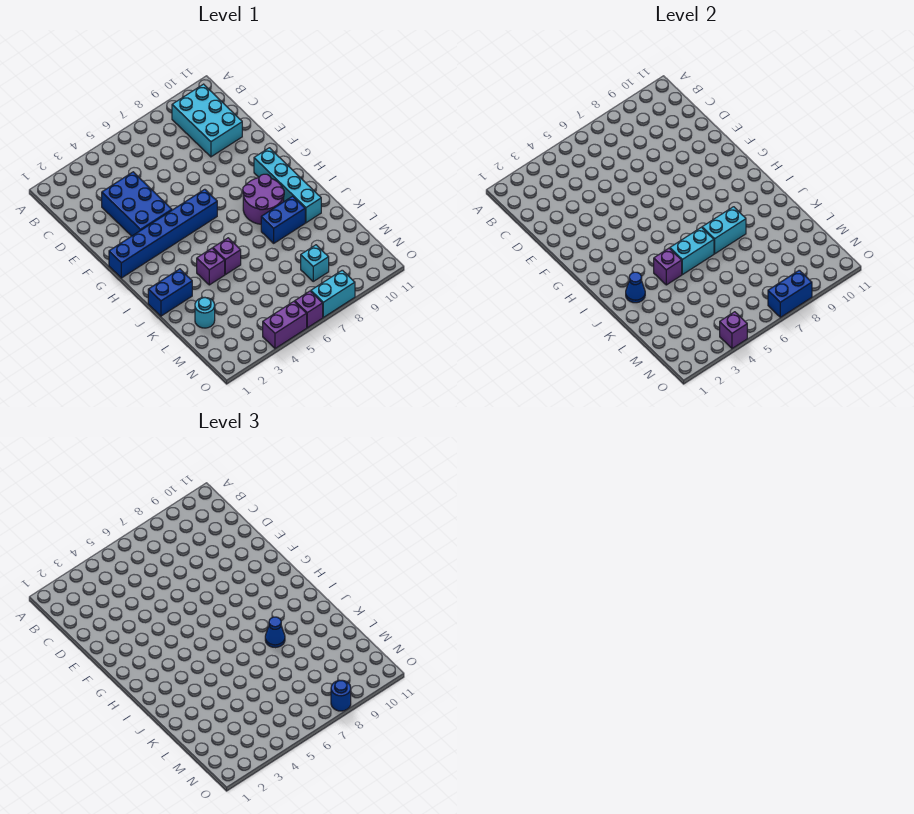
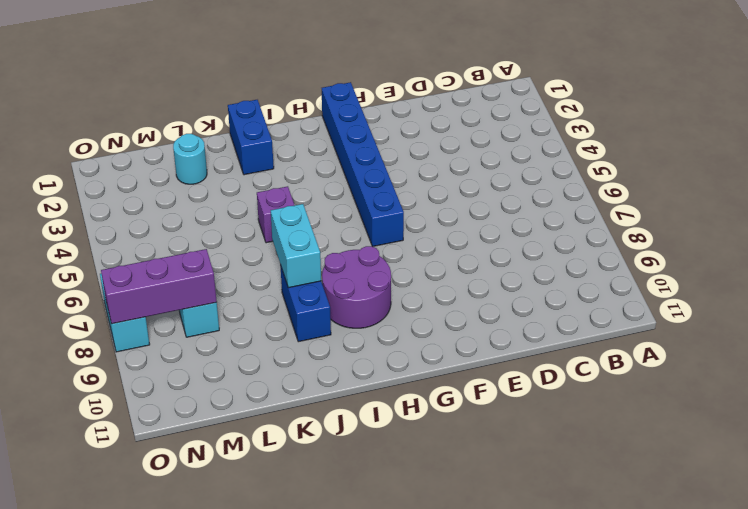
purple 1x3 brick [101,249,217,324] -> blue 1x2 brick [768,270,812,317]
none -> cyan 2x3 brick [172,84,242,157]
none -> blue 2x3 brick [102,172,172,236]
none -> cyan 1x4 brick [254,148,321,223]

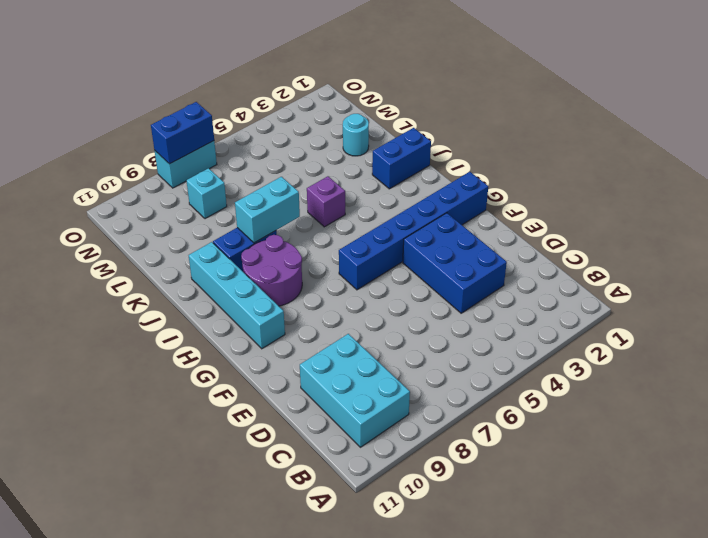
none -> purple 1x1 brick [197,248,225,285]
none -> purple 1x2 brick [263,302,307,348]
none -> purple 1x1 brick [295,291,323,328]

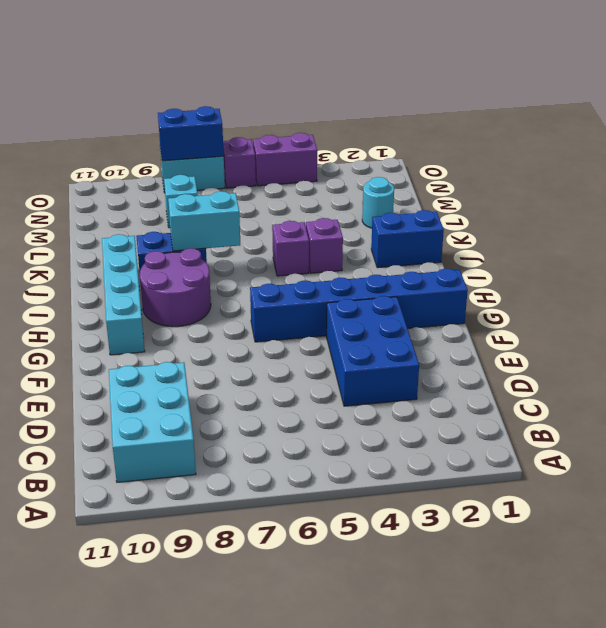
none -> blue 1x1 cone [626,272,645,303]
none -> purple 1x1 brick [654,248,682,285]
none -> cyan 1x2 brick [670,227,714,275]

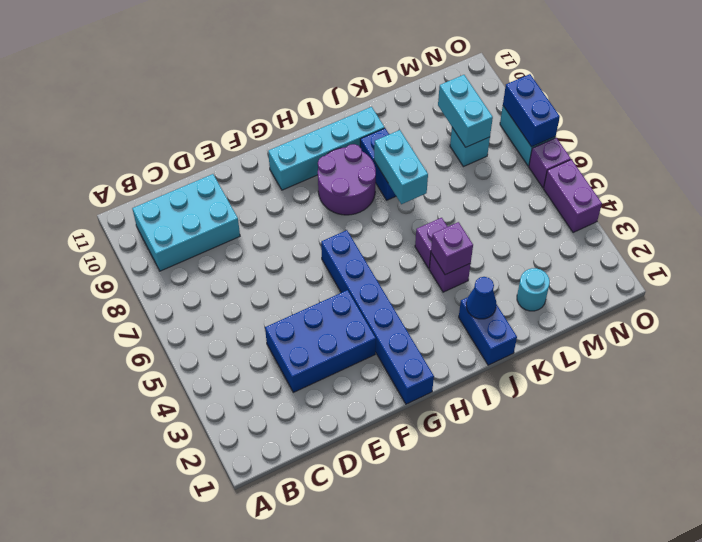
cyan 1x2 brick [438,75,493,147] -> cyan 1x2 brick moved to [670,227,714,275]
none -> purple 1x1 brick [720,312,747,348]
none -> blue 1x1 cone [265,617,285,648]
none -> blue 1x1 round brick [331,680,351,711]

